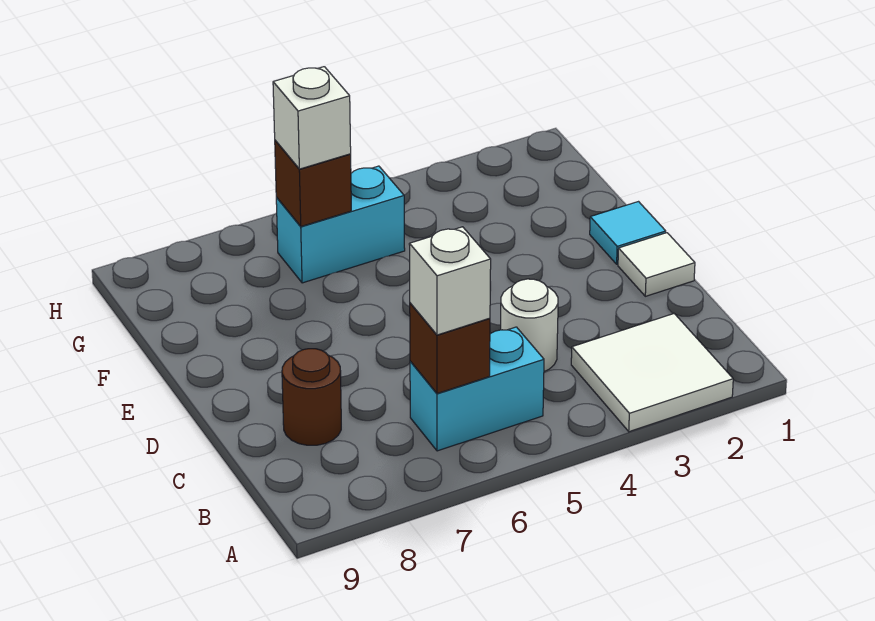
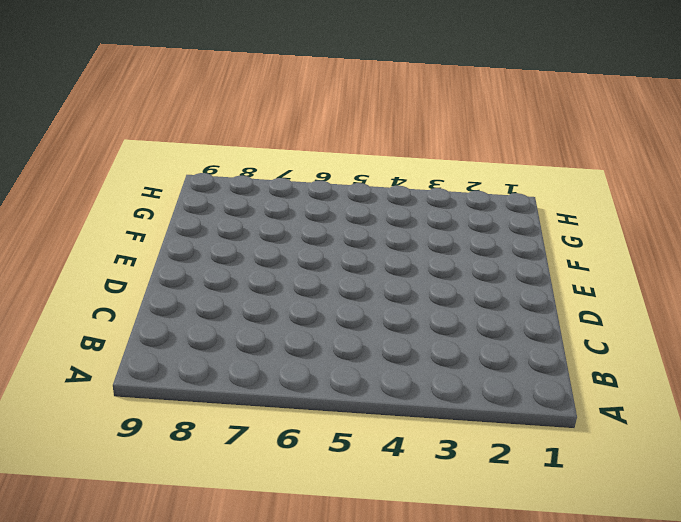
none -> white 2x2 tile [571,314,733,432]
none -> cyan 1x2 brick [410,327,544,451]

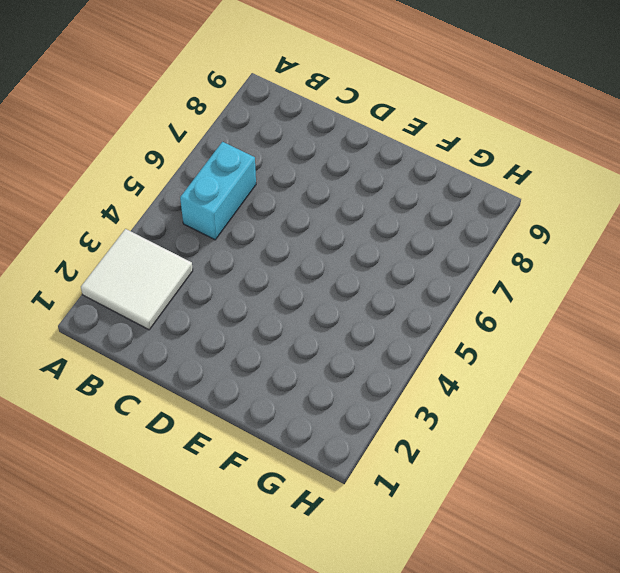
none -> white 1x1 round brick [501,279,558,371]
none -> brown 1x1 round brick [282,349,341,445]

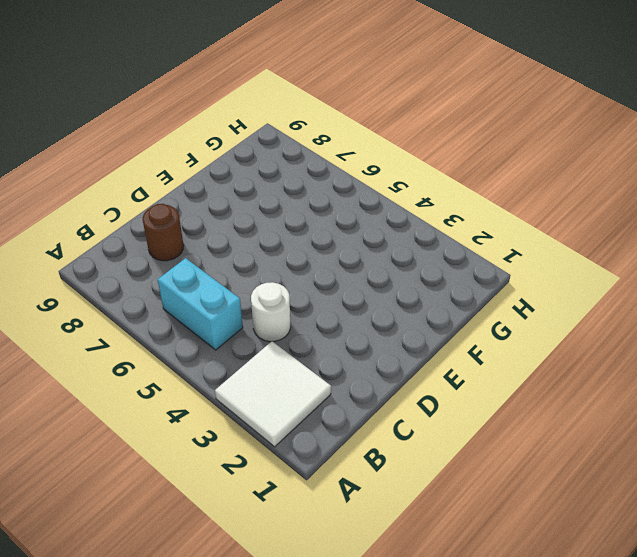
none -> white 1x1 tile [618,233,695,296]
none -> cyan 1x1 tile [590,202,666,264]

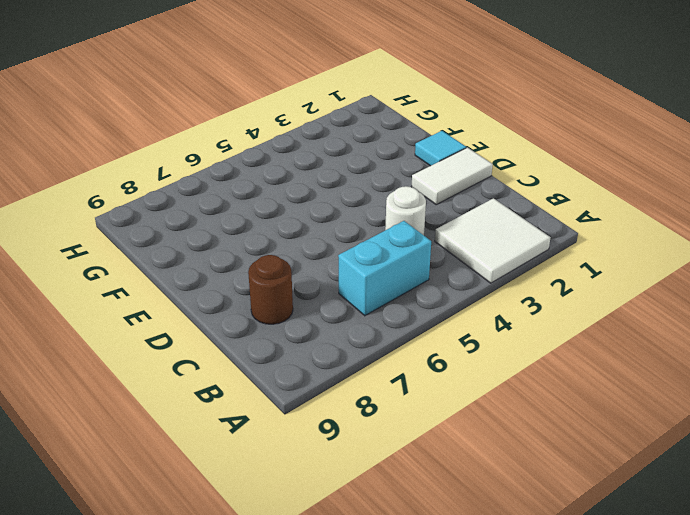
white 1x2 tile [412,148,493,205] -> white 1x1 tile [618,233,695,296]
none -> cyan 1x2 brick [276,166,405,283]
none -> brown 1x1 brick [410,303,490,394]

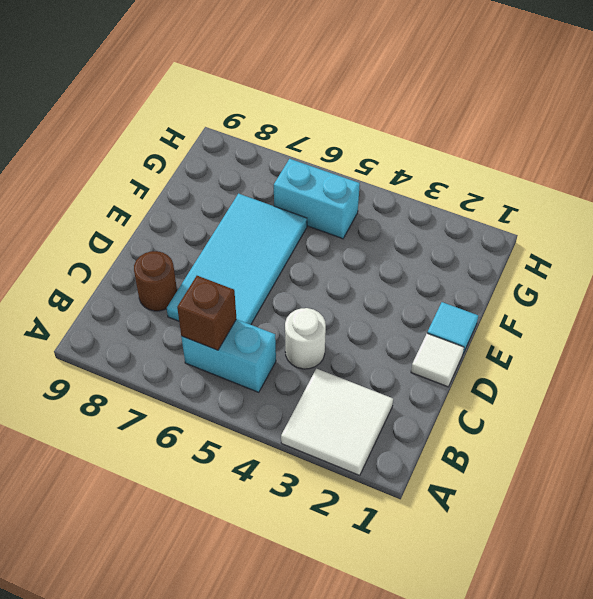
cyan 2x4 tile [167,194,307,325] -> none
none -> brown 1x1 brick [275,140,351,226]
none -> white 1x1 brick [409,227,491,335]

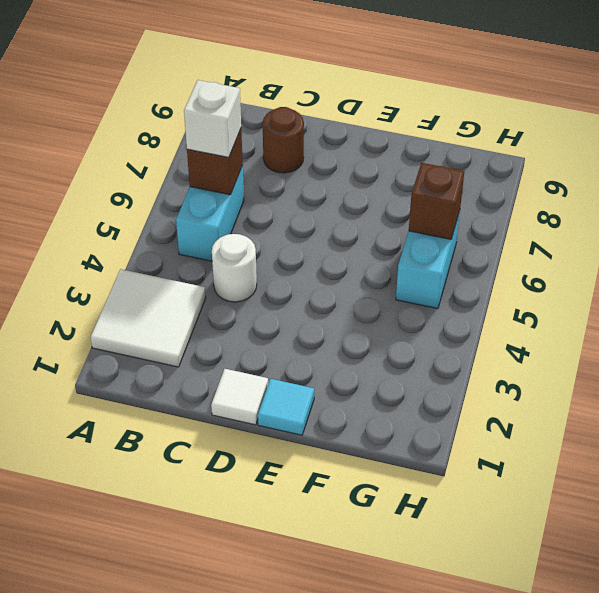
none -> white 1x1 brick [273,67,351,169]

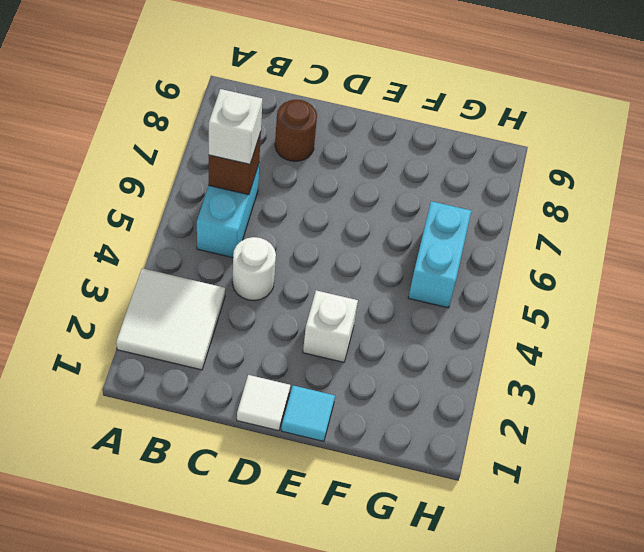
white 1x1 brick [303,290,358,362] -> white 1x1 brick moved to [273,67,351,169]
none -> brown 1x1 brick [275,140,351,226]

